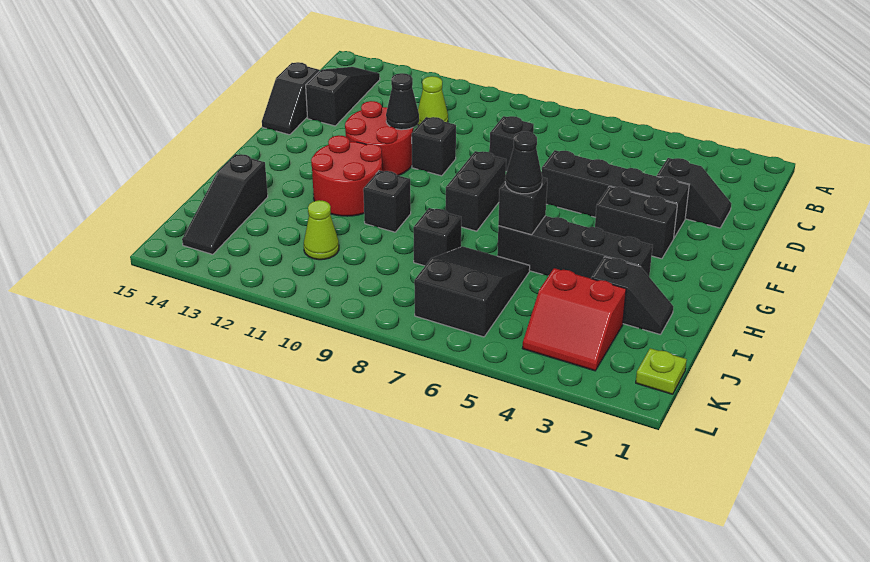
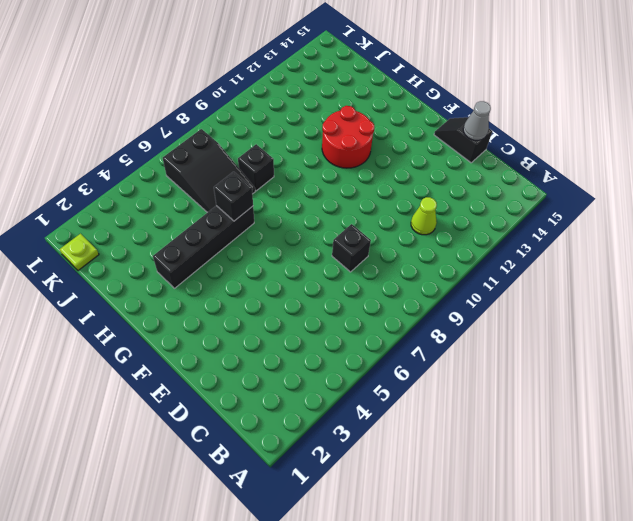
grey 1x1 cone [463,101,491,140] -> none
none -> black 1x3 slope [306,67,380,126]
none -> black 1x2 slope [657,158,732,228]
none -> black 1x4 brick [541,150,689,238]

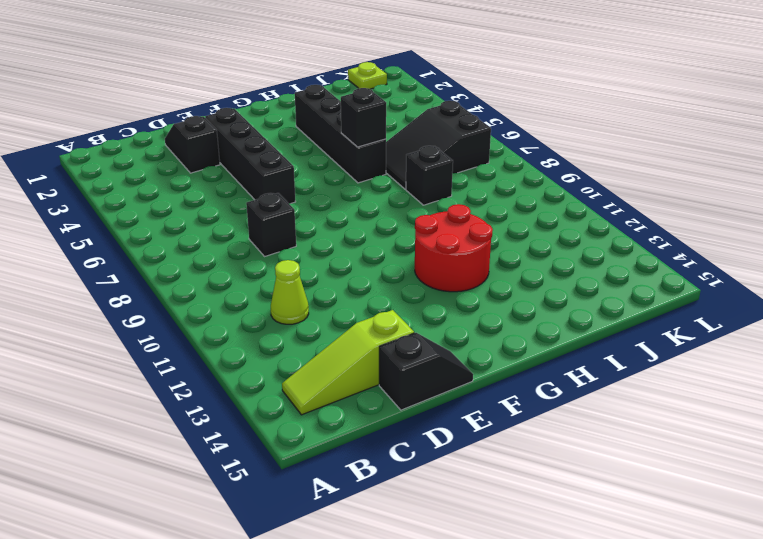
lime 1x3 slope [282,310,414,415] -> black 1x3 slope [306,67,380,126]
none -> black 1x1 brick [412,117,456,176]
none -> red 2x2 round brick [345,101,413,176]
none -> black 1x2 brick [595,186,677,259]

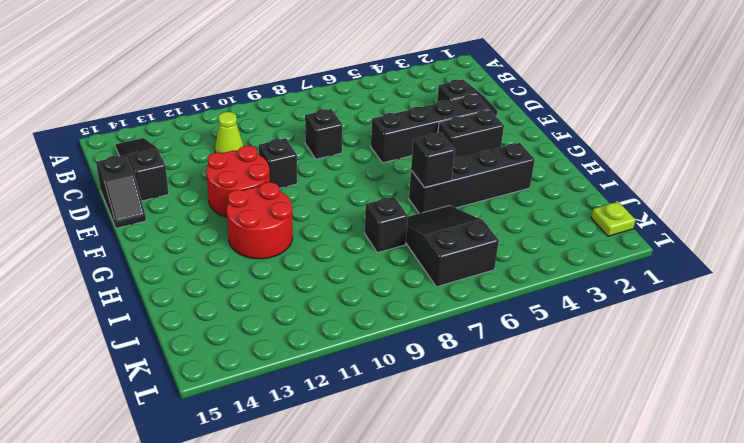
none -> black 1x2 brick [446,151,506,231]
none -> black 1x1 brick [363,170,411,232]
none -> black 1x2 slope [591,257,674,335]

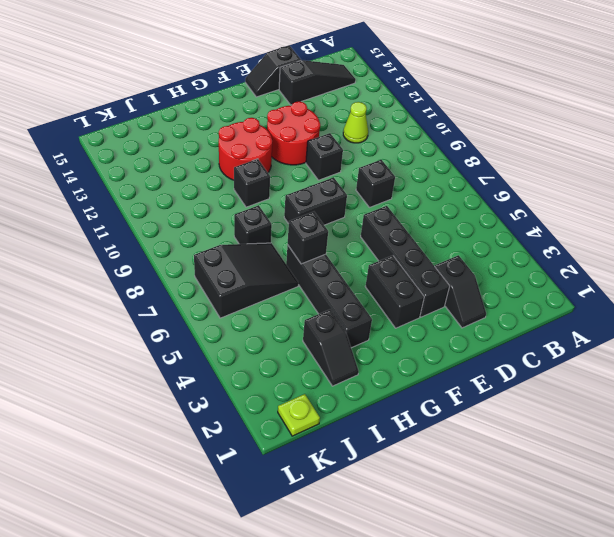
none -> black 1x3 slope [182,154,268,254]
none -> red 2x2 slope [522,268,626,371]
none -> lime 1x1 cone [304,200,339,260]

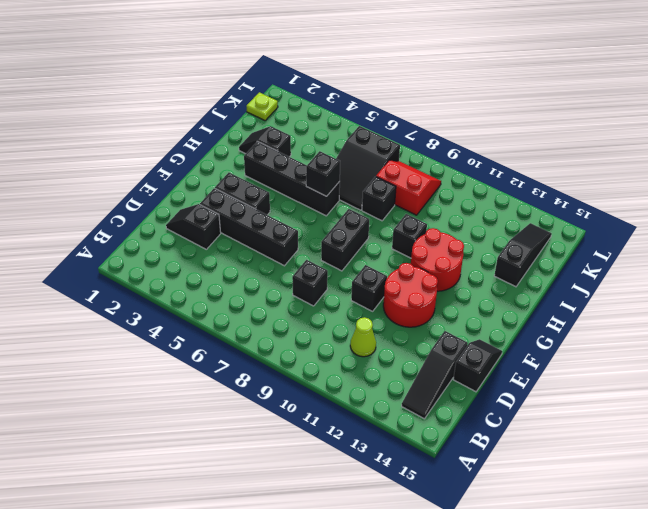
red 2x2 slope [376,160,441,215] -> red 2x2 slope moved to [522,268,626,371]
none -> lime 1x1 cone [304,200,339,260]
none -> black 1x1 cone [386,73,419,130]
none -> black 1x1 cone [505,132,542,194]

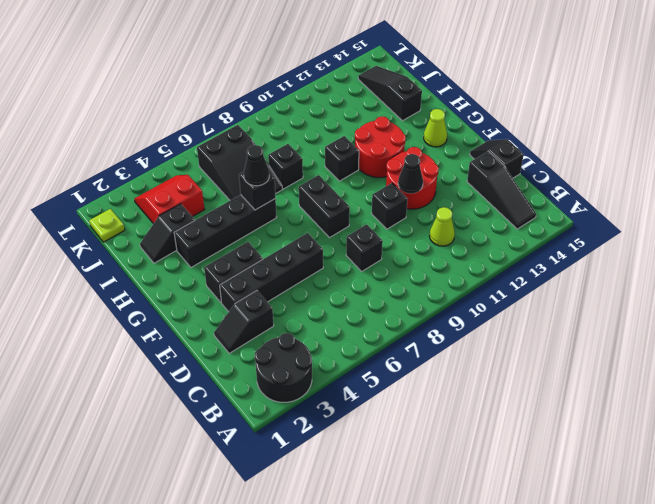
black 2x2 round brick [255,333,312,402] -> none
lime 1x1 cone [424,109,447,147] -> lime 1x1 cone moved to [304,200,339,260]

